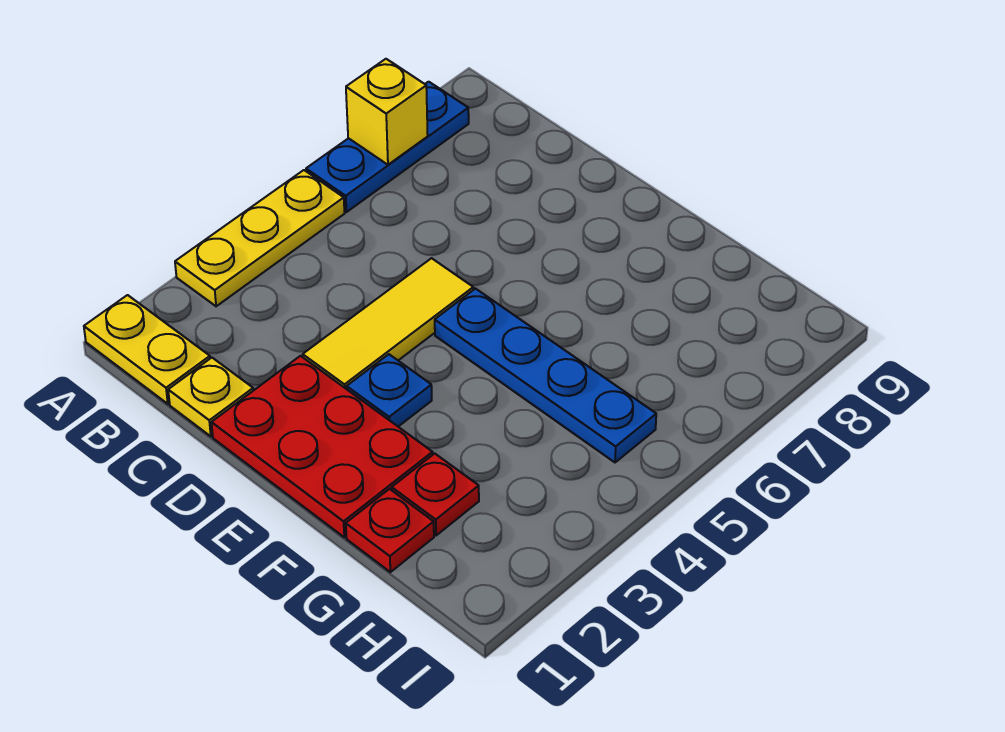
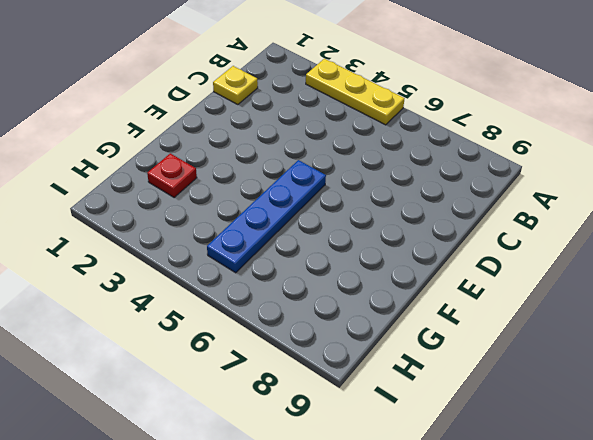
none -> yellow 1x2 plate [84,295,210,404]
none -> blue 1x3 plate [306,82,469,212]

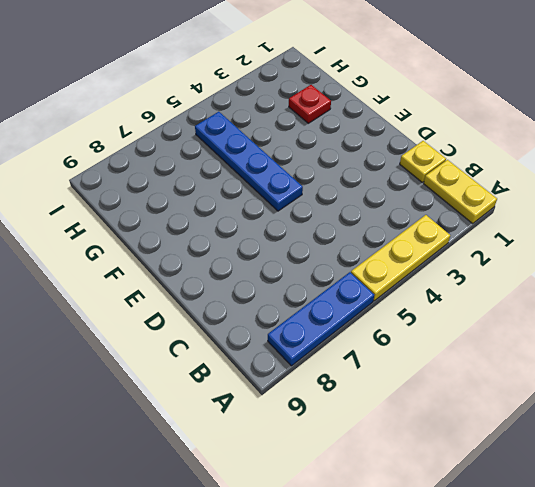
none -> red 2x3 plate [211,356,433,537]
none -> yellow 1x3 tile [303,258,473,389]

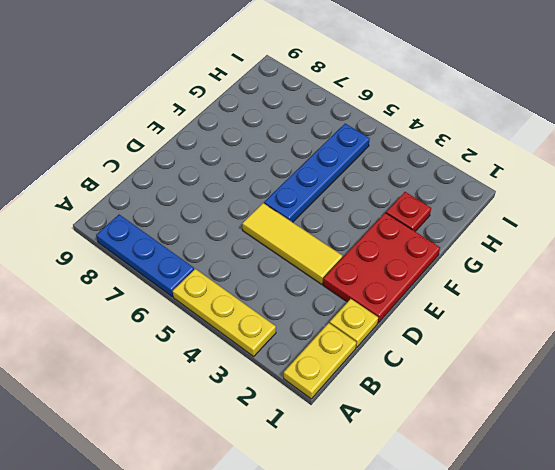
none -> blue 1x1 plate [347,354,432,427]
none -> red 1x1 plate [346,489,434,572]

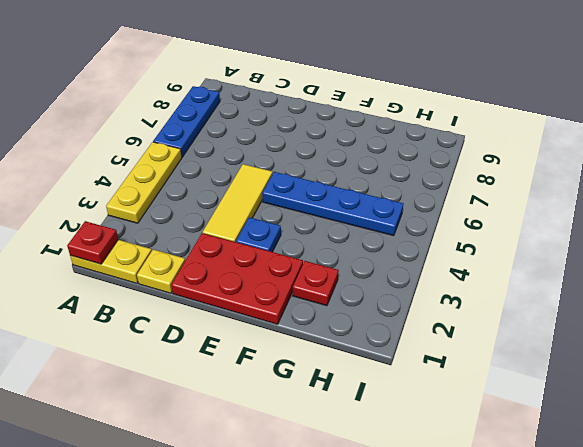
red 1x1 plate [67,221,118,264] -> red 1x1 plate moved to [346,489,434,572]
none -> yellow 1x1 brick [346,59,428,165]

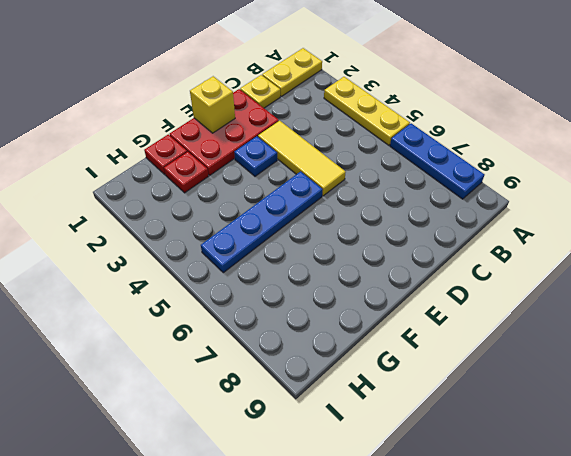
yellow 1x1 brick [190,76,235,133] -> yellow 1x1 brick moved to [346,59,428,165]

